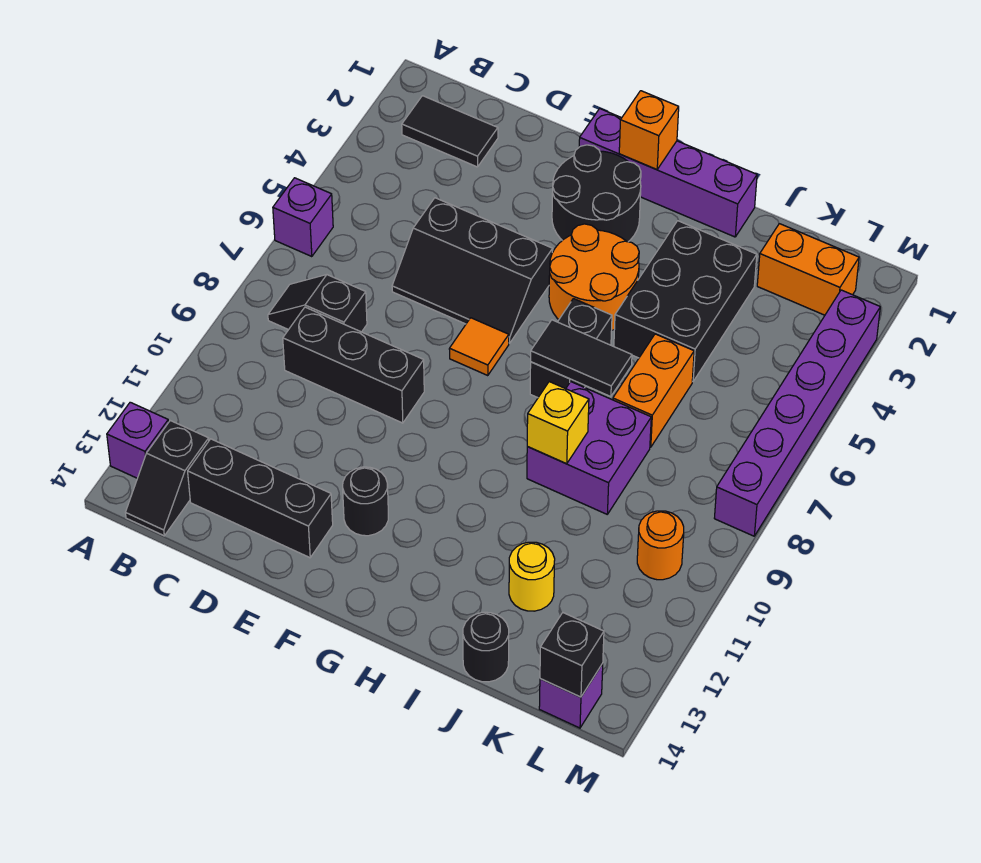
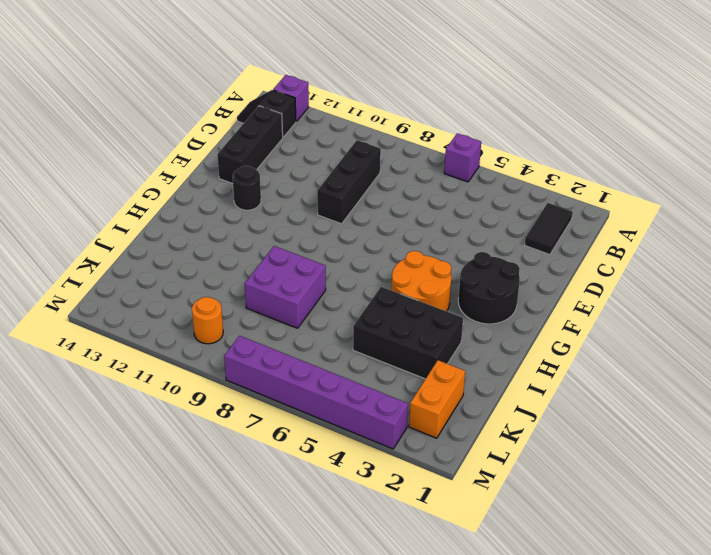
none -> black 1x2 slope [268,275,367,332]
none -> black 2x3 slope [392,198,553,343]
none -> purple 1x4 brick [579,109,757,237]

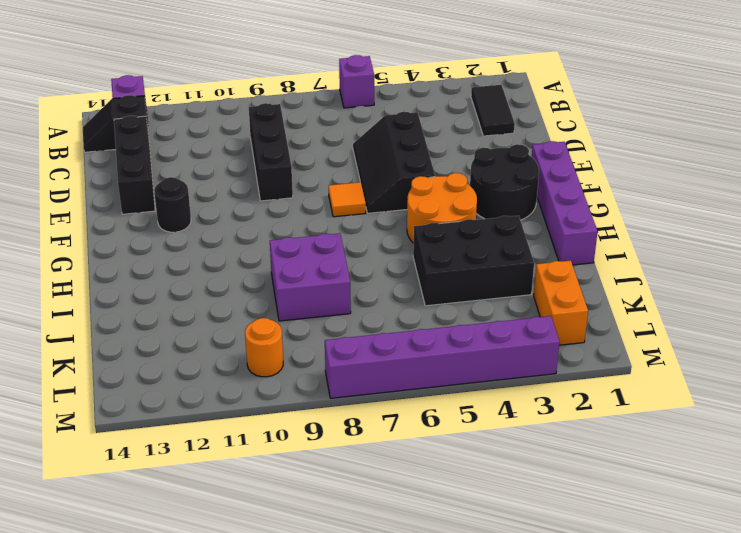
none -> black 1x2 slope [268,275,367,332]
none -> black 1x2 brick [530,299,612,398]
none -> orange 1x2 brick [613,334,694,447]

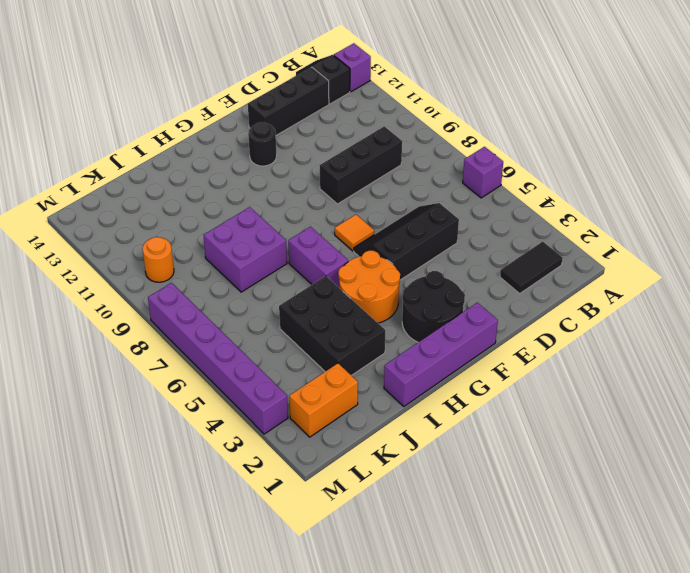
purple 1x2 brick [288,227,348,287] -> black 1x2 brick [530,299,612,398]
none -> black 1x2 slope [268,275,367,332]
none -> orange 1x2 brick [613,334,694,447]
none -> yellow 1x1 round brick [509,542,555,611]

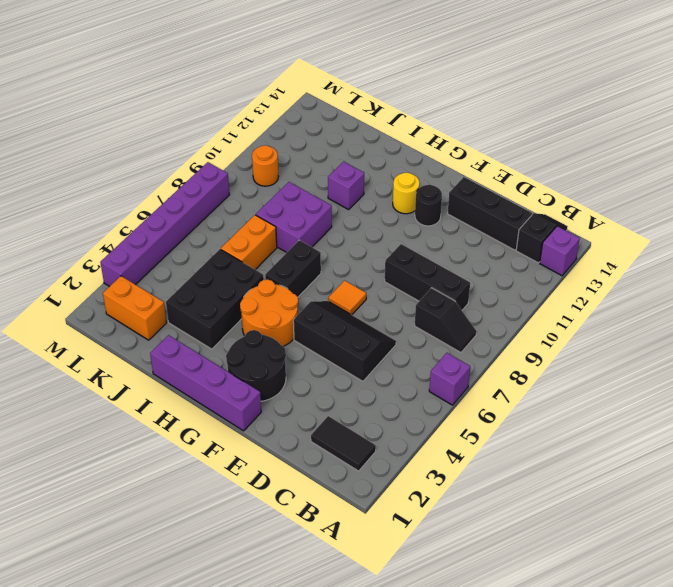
yellow 1x1 round brick [393,173,420,214] -> yellow 1x1 round brick moved to [509,542,555,611]
purple 1x1 brick [328,162,364,209] -> purple 1x1 brick moved to [539,664,603,728]
none -> black 1x1 round brick [463,612,509,682]
none -> orange 1x1 brick [619,91,679,170]
none -> black 1x2 tile [531,320,632,397]

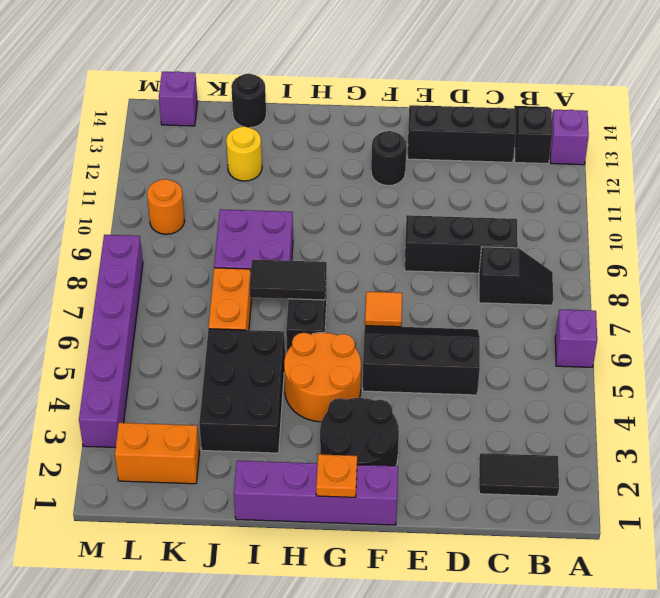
orange 1x1 plate [316,454,357,497] -> orange 1x1 brick [619,91,679,170]
none -> yellow 1x1 brick [527,382,589,464]
none -> black 1x1 brick [540,613,604,697]

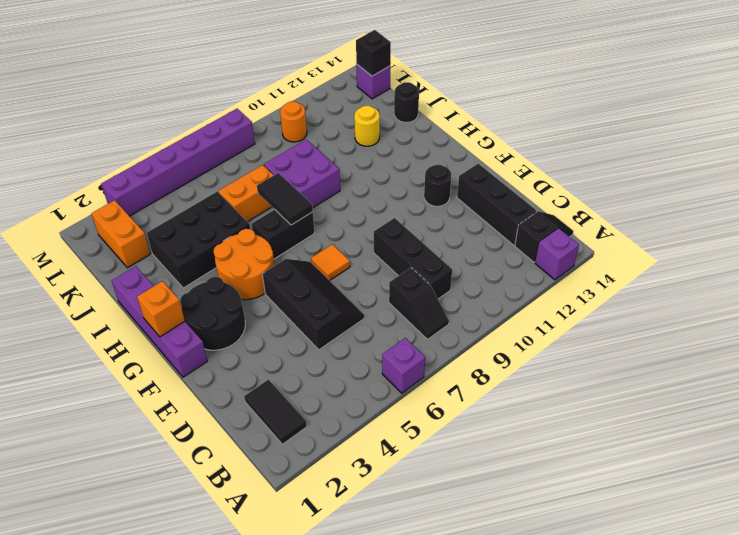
none -> yellow 1x1 brick [527,382,589,464]

